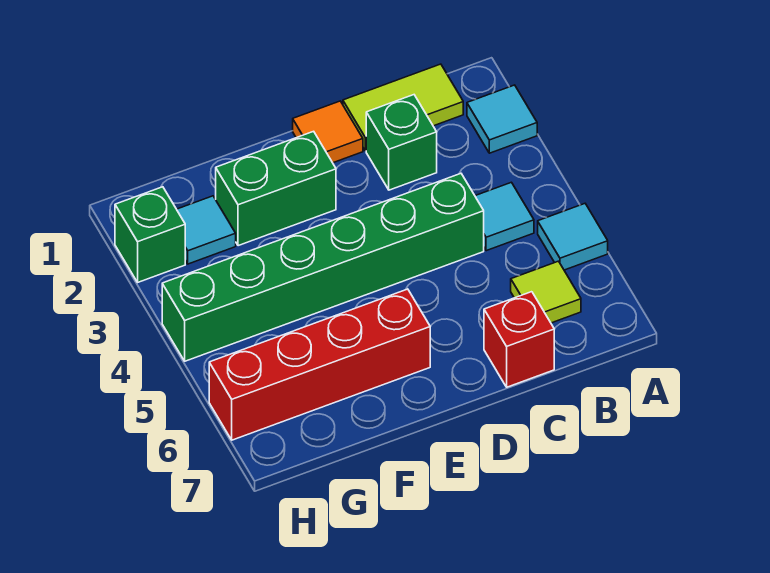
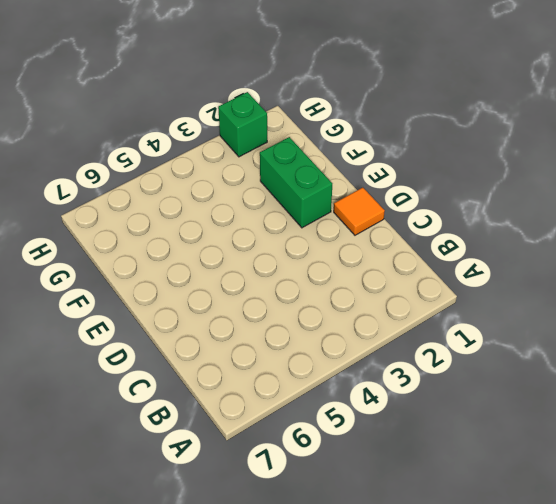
none -> cyan 1x1 tile [467,85,537,153]
none -> cyan 1x1 tile [538,204,608,270]
none -> lime 1x2 tile [343,64,463,151]

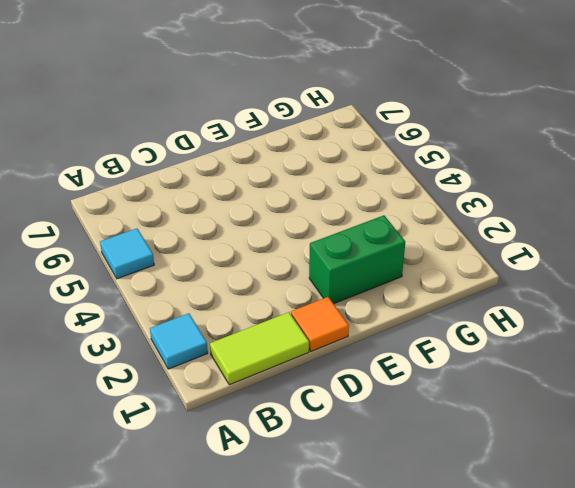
none -> cyan 1x1 tile [475,182,534,251]
none -> lime 1x1 tile [511,261,581,323]
none -> green 1x1 brick [366,95,437,190]

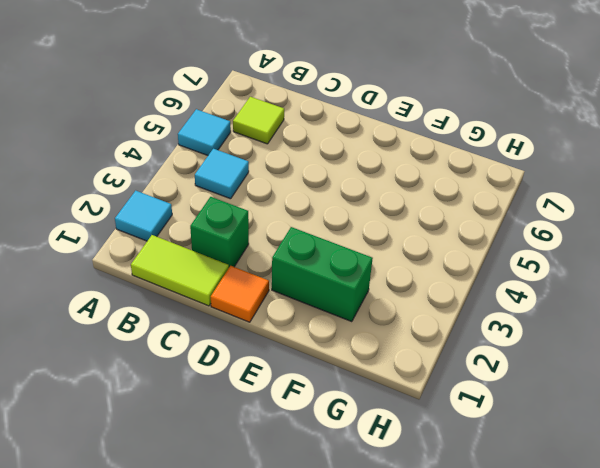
none -> green 1x6 brick [162,174,484,361]
none -> red 1x1 brick [484,292,554,387]
none -> red 1x4 brick [209,289,430,440]

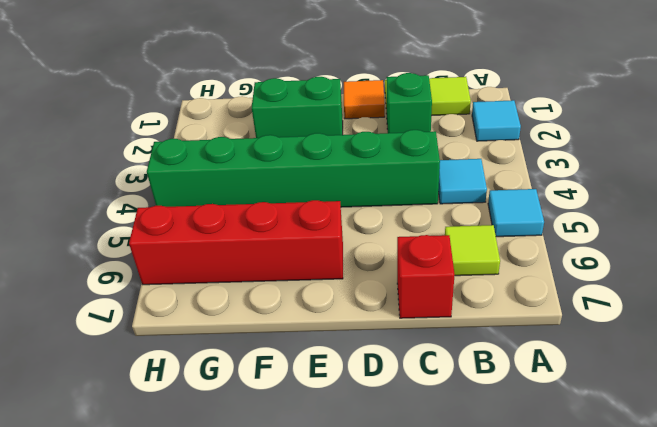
none -> cyan 1x1 tile [177,196,236,264]
none -> green 1x1 brick [115,187,185,282]

